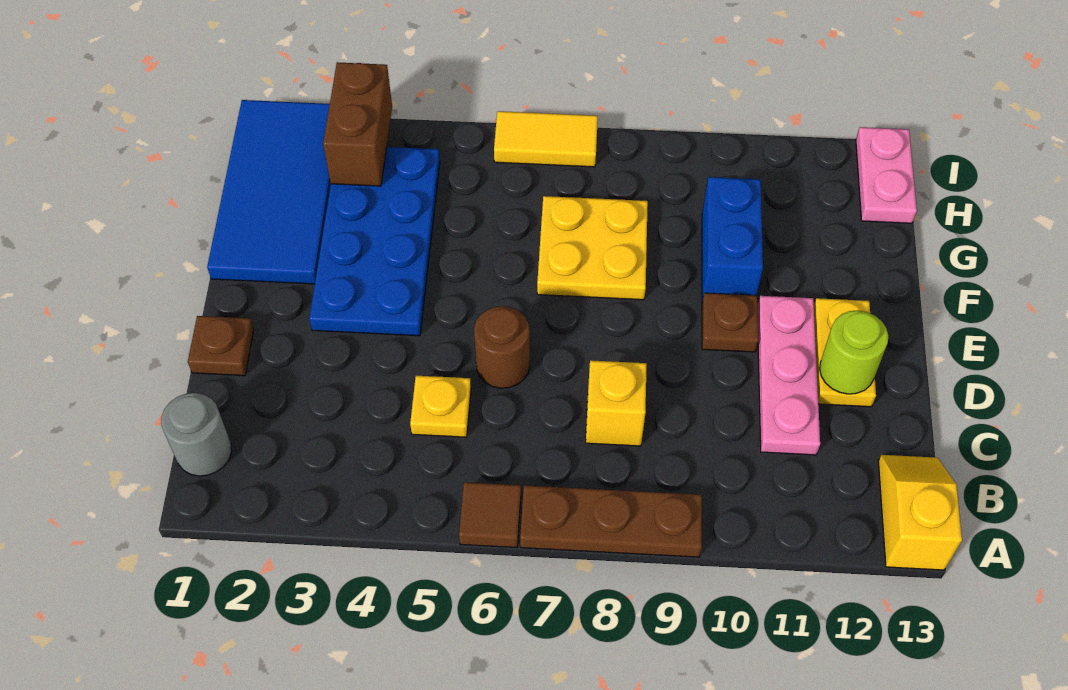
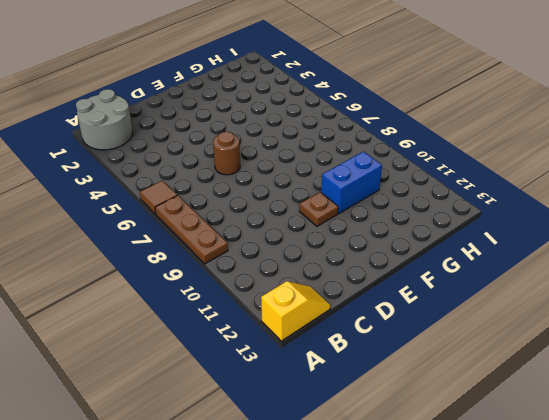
grey 2x2 round brick [76,89,133,150] -> grey 1x1 round brick [161,393,231,476]
none -> yellow 1x1 plate [410,376,471,437]
none -> yellow 1x1 brick [586,360,647,446]
none -> pink 1x3 plate [758,296,820,455]

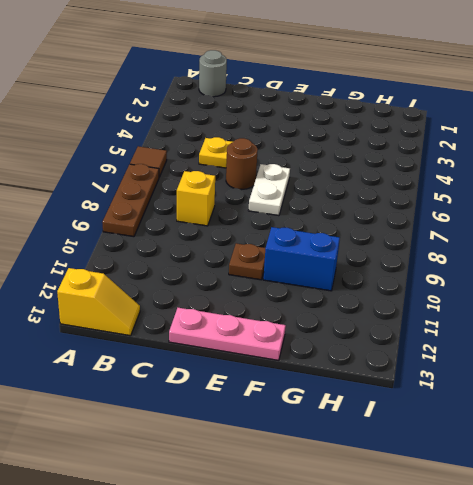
pink 1x3 plate [169,308,286,360] -> pink 1x3 plate moved to [758,296,820,455]
white 1x2 plate [248,164,290,216] -> none
none -> brown 1x1 plate [188,316,254,376]
none -> yellow 1x2 plate [814,298,876,407]
none -> blue 2x4 plate [309,147,440,336]

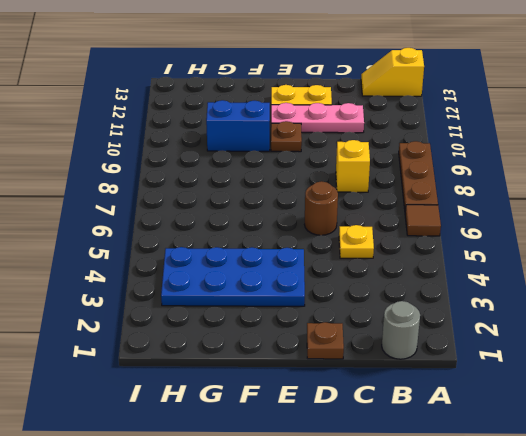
none -> blue 2x4 tile [207,100,331,284]
none -> yellow 2x2 plate [537,196,648,300]
none -> pink 1x2 plate [856,127,917,223]

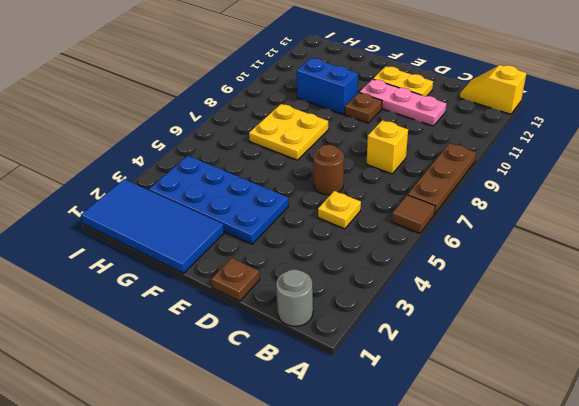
none -> pink 1x2 plate [856,127,917,223]
none -> yellow 1x2 tile [494,111,598,167]
none -> lime 1x1 round brick [820,310,888,394]

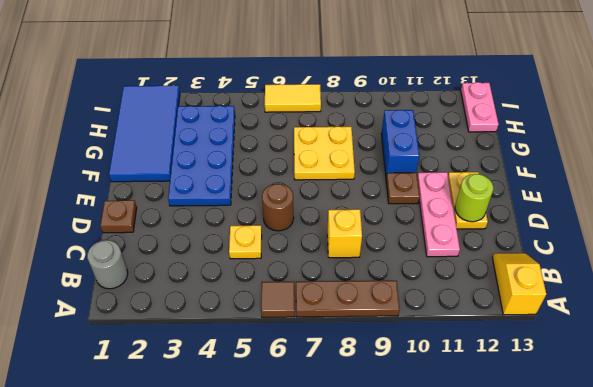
none -> brown 1x2 brick [323,62,392,186]

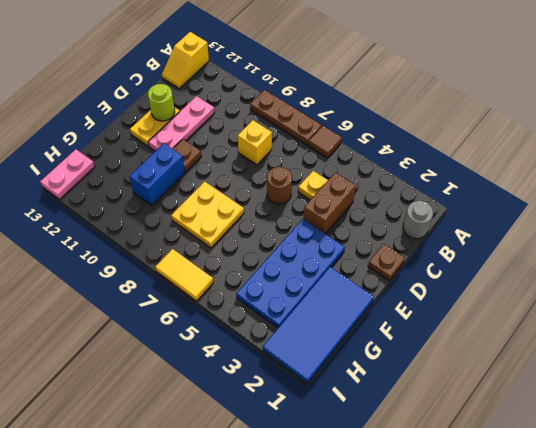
brown 1x2 brick [303,172,356,234] -> brown 1x2 brick moved to [323,62,392,186]

